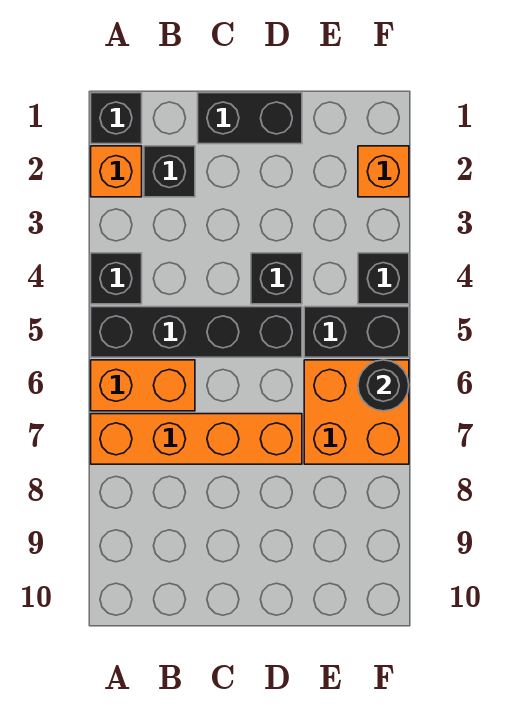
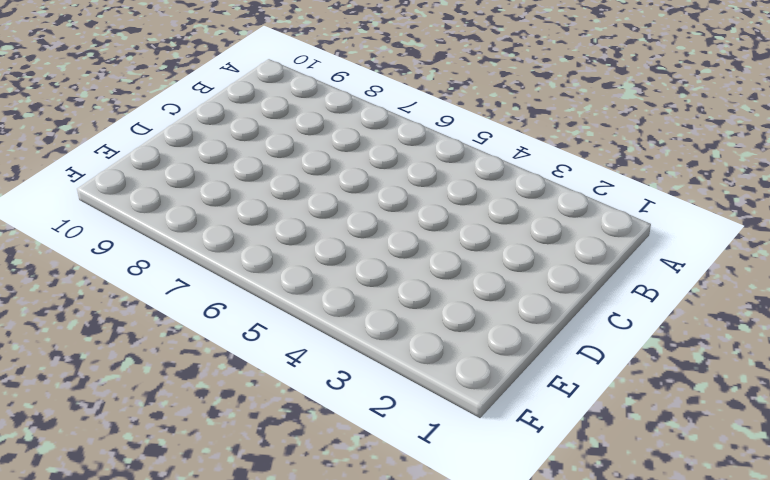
none -> black 1x1 brick [91,93,142,144]
none -> orange 1x1 brick [91,146,142,197]
none -> black 1x1 brick [91,253,142,304]

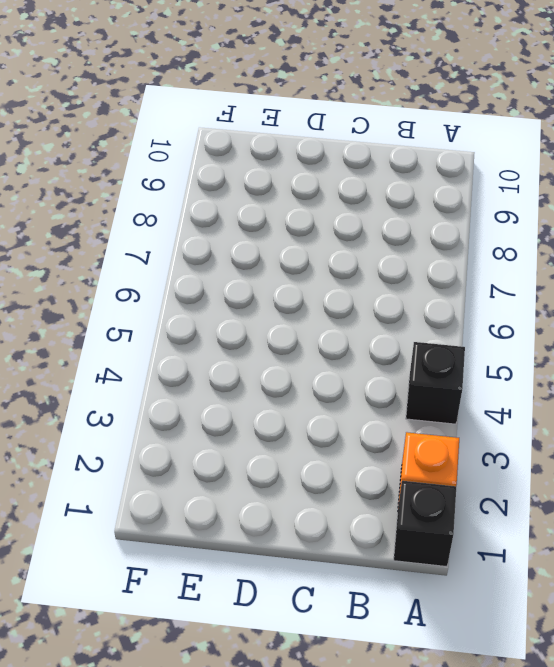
none -> black 1x4 brick [91,307,302,357]
none -> orange 1x2 brick [91,360,195,411]
none -> orange 1x4 brick [91,414,302,464]

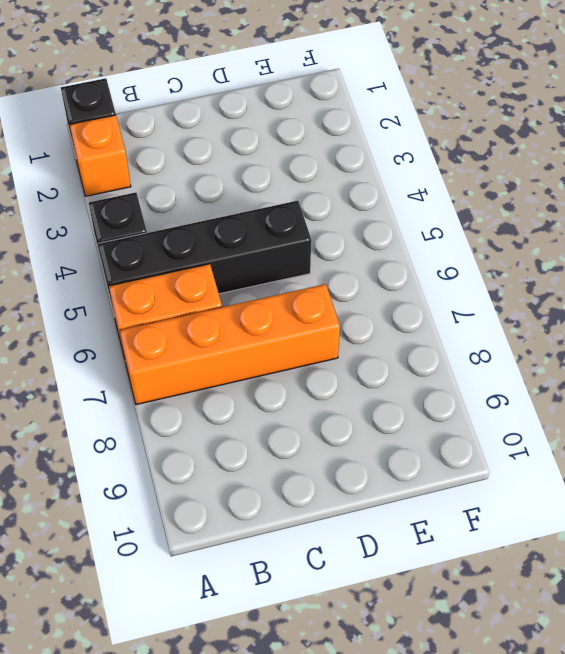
none -> black 1x1 brick [144,146,195,197]
none -> black 1x2 brick [198,93,302,144]
none -> black 1x1 brick [251,253,302,304]

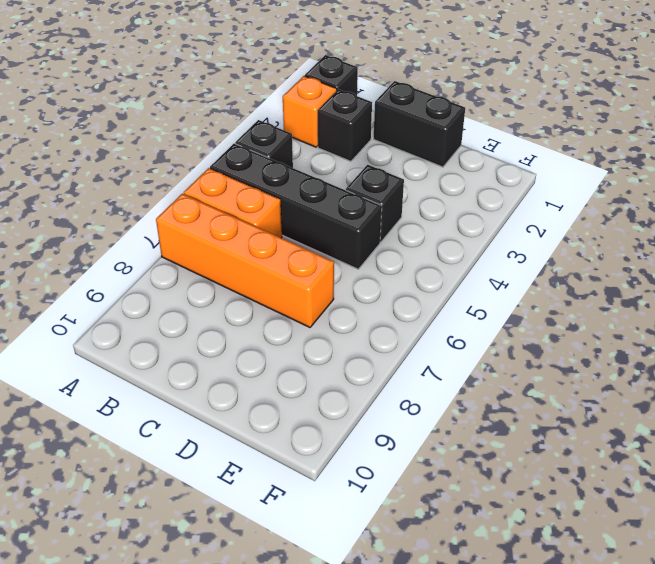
none -> black 1x2 brick [304,307,409,357]
none -> orange 2x2 brick [304,360,409,464]
none -> orange 1x1 brick [358,146,409,197]

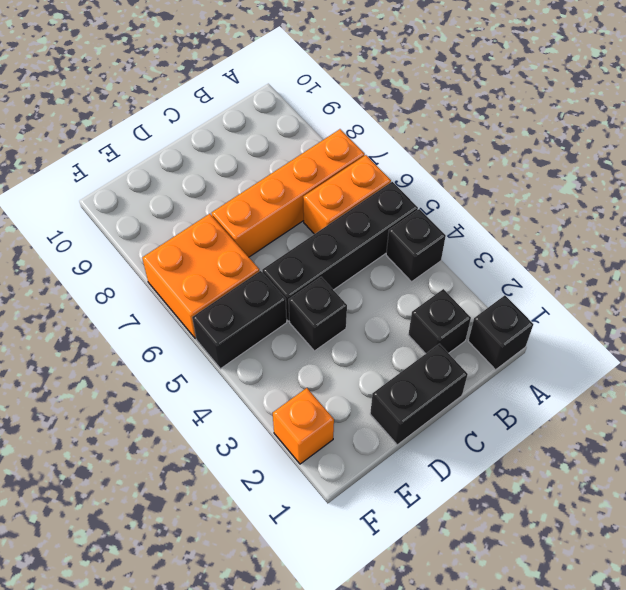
none -> orange 1x1 brick [91,146,142,197]
none -> black 1x1 brick [358,253,409,304]
none -> black 1x1 round brick [358,360,409,411]

